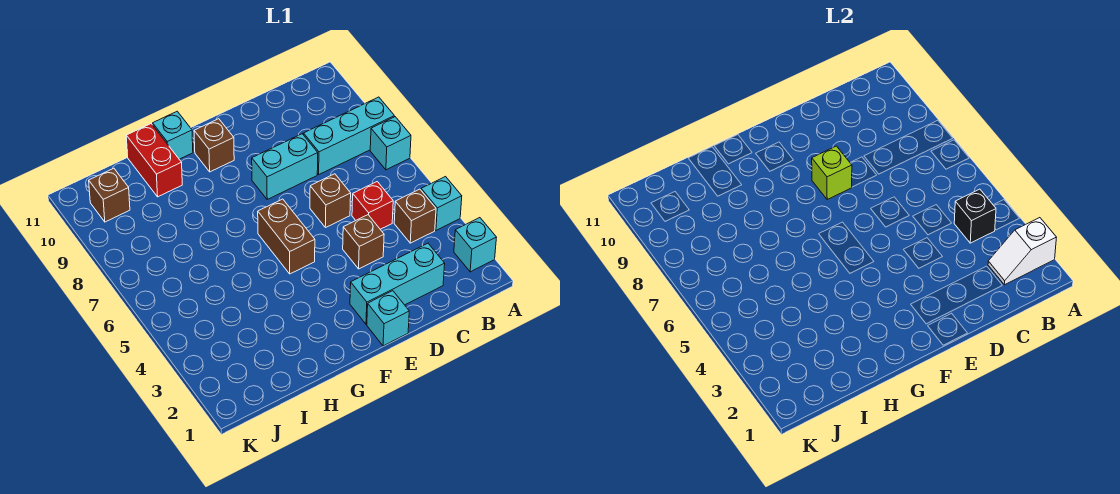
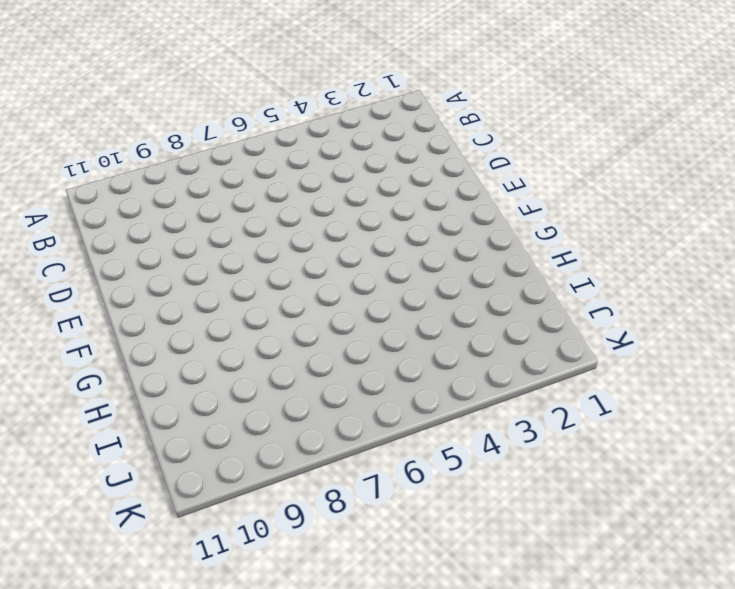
none -> cyan 1x1 brick [454,218,497,272]
none -> cyan 1x1 brick [421,177,462,230]
none -> cyan 1x1 brick [370,117,411,170]

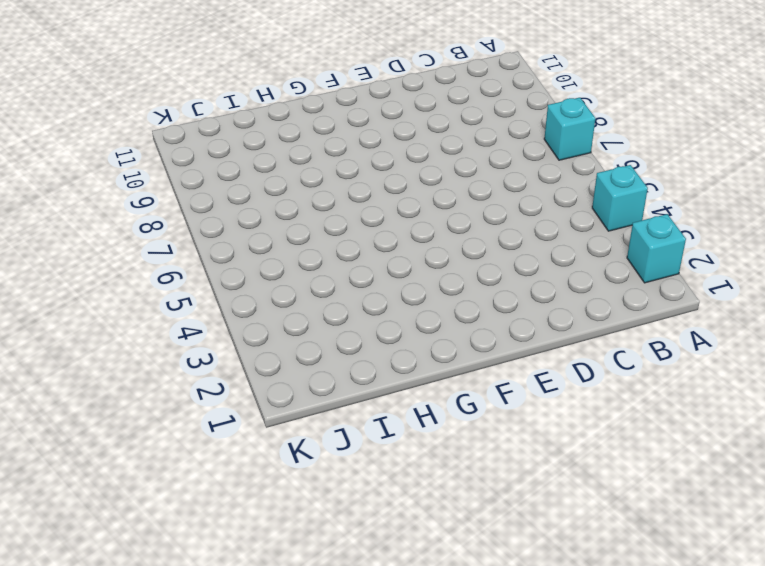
none -> cyan 1x3 brick [304,97,394,174]
none -> brown 1x1 brick [394,189,436,243]
none -> cyan 1x3 brick [350,243,445,324]

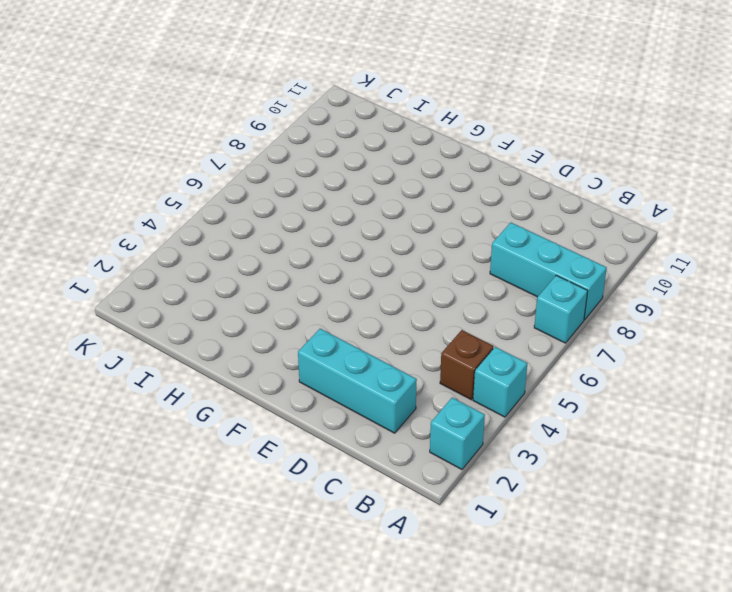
none -> red 1x1 brick [352,182,393,229]
none -> brown 1x1 brick [343,215,384,269]
none -> brown 1x1 brick [310,174,351,228]

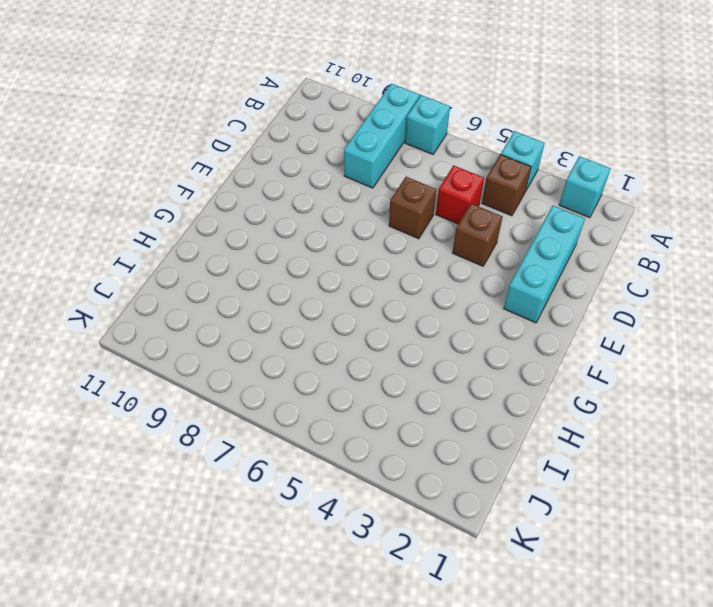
none -> cyan 1x2 brick [252,134,318,199]
none -> cyan 1x1 brick [367,291,409,346]
none -> brown 1x2 brick [258,199,315,274]

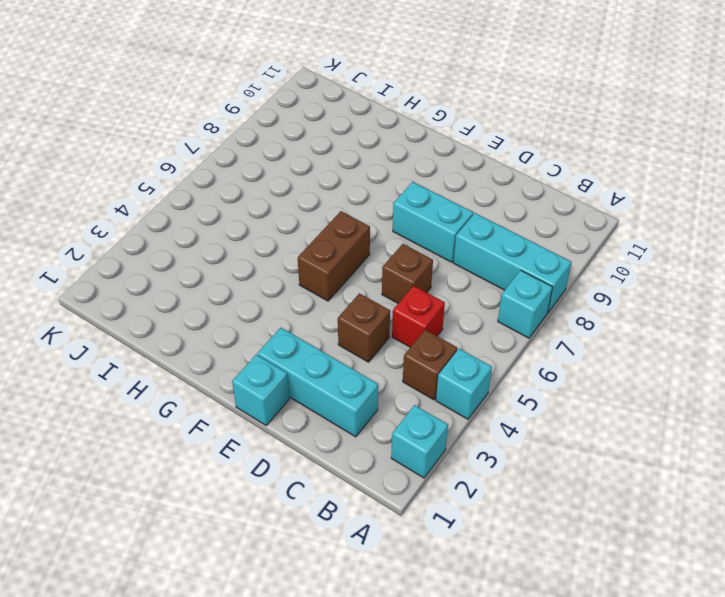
none -> brown 1x1 brick [194,119,234,172]
none -> cyan 1x1 brick [153,111,193,159]
none -> red 1x2 brick [126,124,182,197]

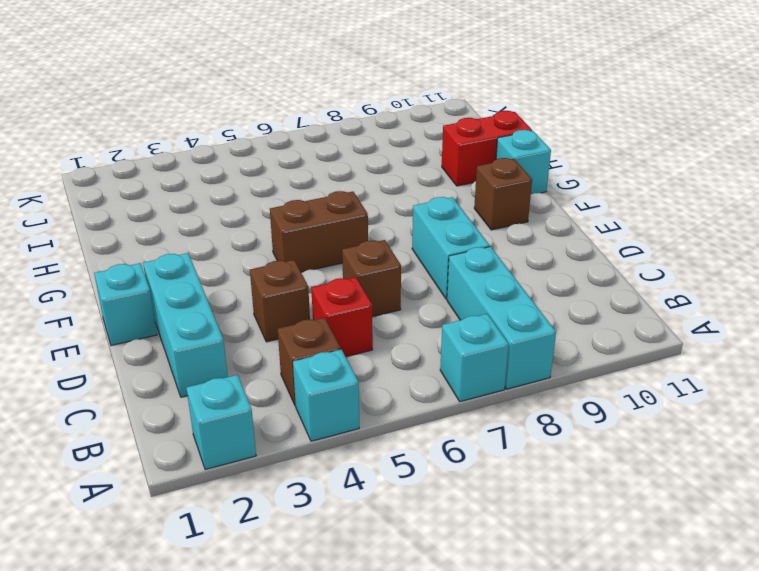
none -> brown 1x1 brick [89,168,130,222]
none -> white 1x2 slope [988,218,1057,285]
none -> black 1x1 brick [954,189,996,243]

